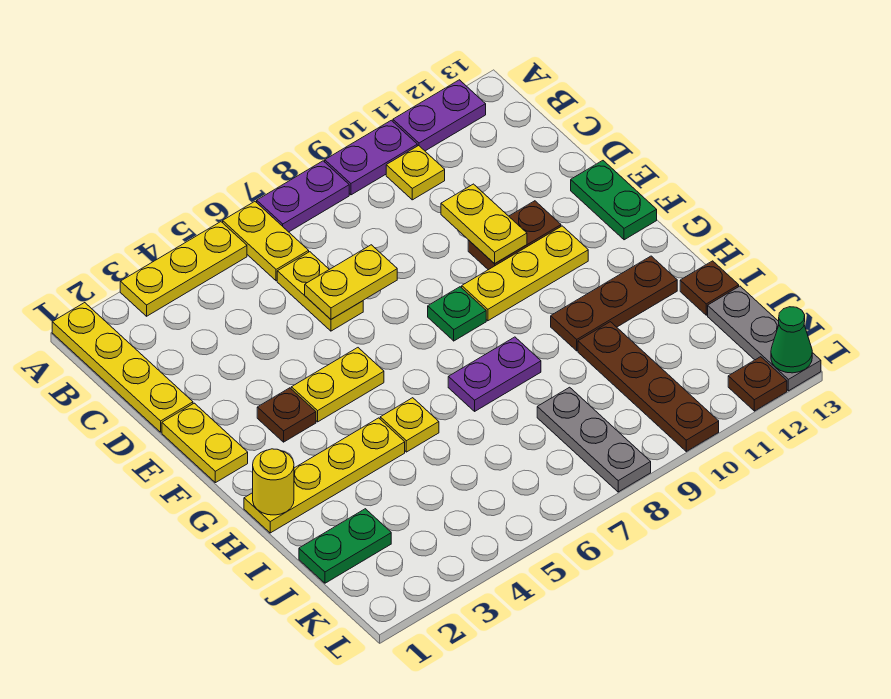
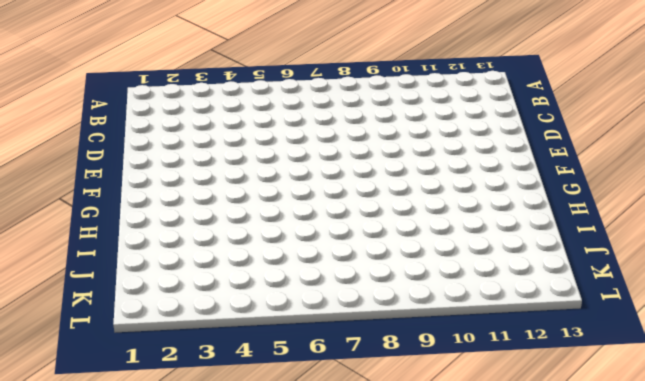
none -> yellow 1x4 plate [52,303,193,432]
none -> yellow 1x3 plate [120,222,247,316]
none -> yellow 1x2 plate [223,202,309,281]

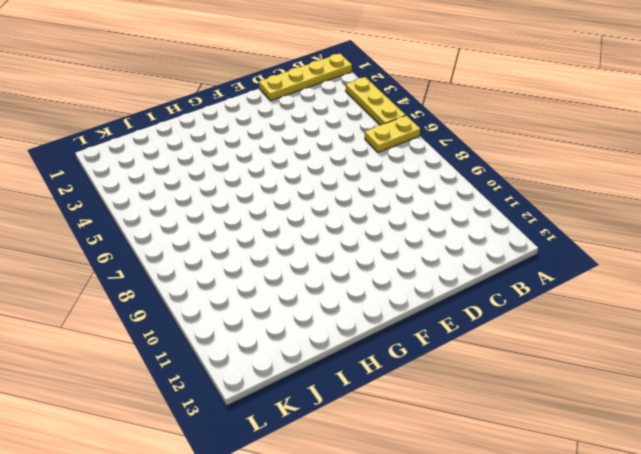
none -> purple 1x2 plate [257,161,349,232]
none -> purple 1x2 plate [325,120,417,195]
none -> purple 1x2 plate [393,80,486,151]

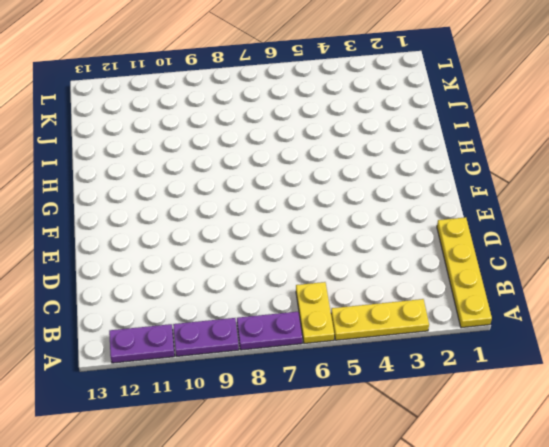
none -> yellow 1x1 plate [386,146,445,200]
none -> yellow 1x2 plate [277,252,363,331]
none -> yellow 1x2 plate [162,403,248,483]

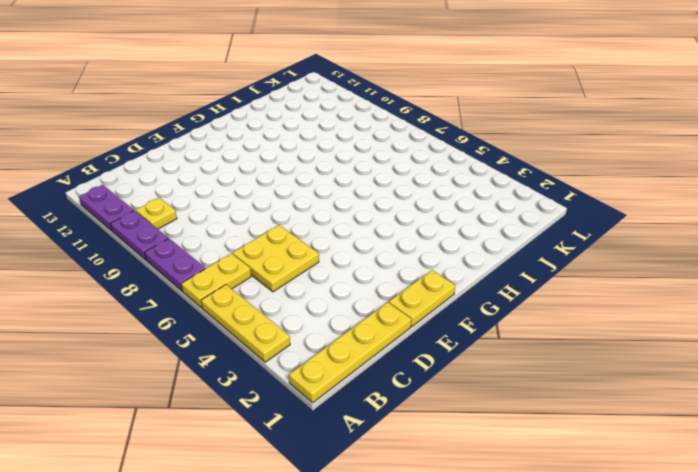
yellow 2x2 plate [233,225,319,292] -> yellow 1x2 plate [277,252,363,331]
none -> brown 1x2 plate [468,201,561,270]
none -> green 1x2 plate [571,161,657,240]
none -> brown 1x1 plate [257,388,316,442]

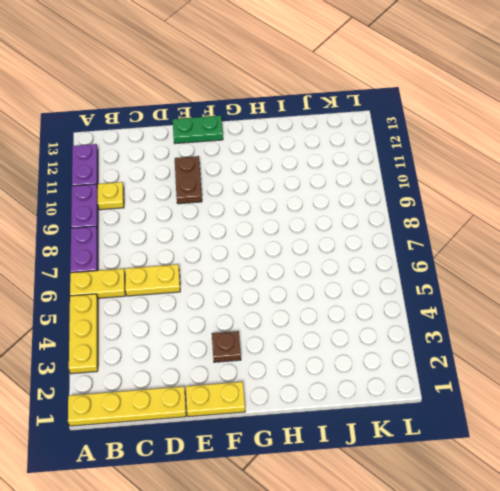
none -> yellow 1x2 plate [291,348,384,422]
none -> green 1x1 plate [428,287,486,341]
none -> yellow 1x3 plate [462,226,588,321]

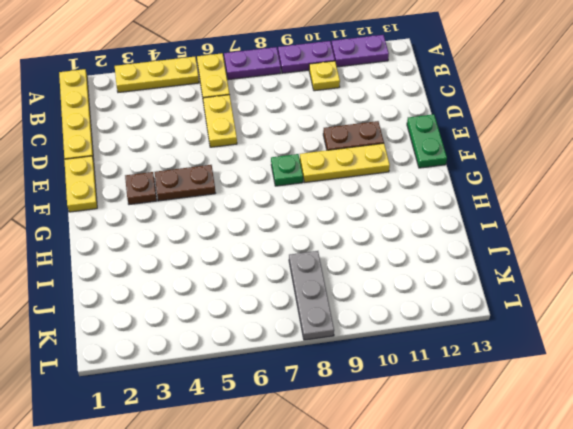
brown 1x2 plate [155,165,215,201] -> yellow 1x2 plate [291,348,384,422]
none -> yellow 1x4 plate [244,418,405,533]
none -> yellow 1x1 plate [380,398,439,452]
none -> purple 1x2 plate [448,337,541,411]

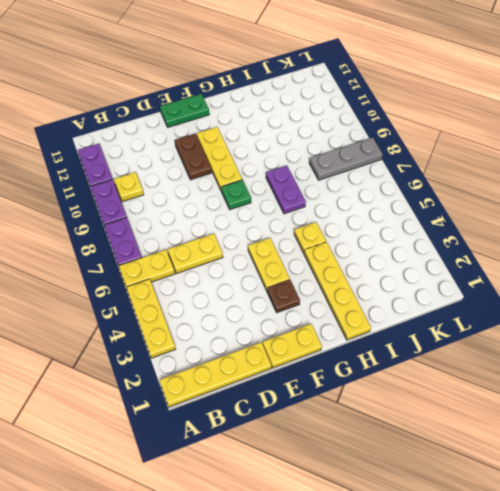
none -> brown 1x3 plate [551,256,677,351]
none -> brown 1x4 plate [578,322,719,451]
none -> brown 1x1 plate [680,261,739,315]

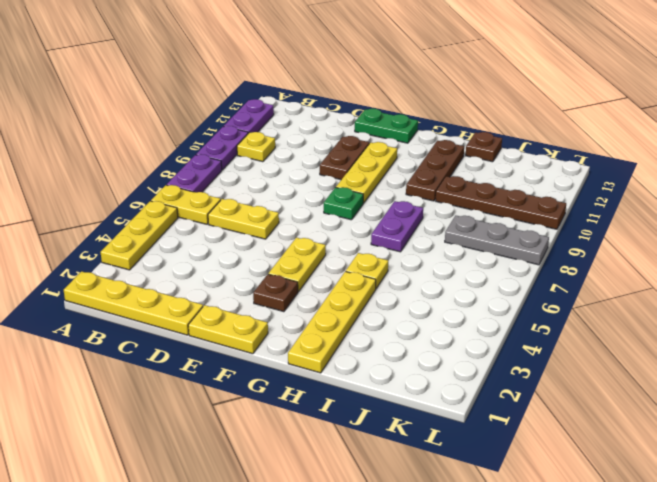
none -> green 1x2 plate [299,509,391,583]
none -> grey 1x3 plate [708,286,821,391]
none -> brown 1x1 plate [728,357,787,411]

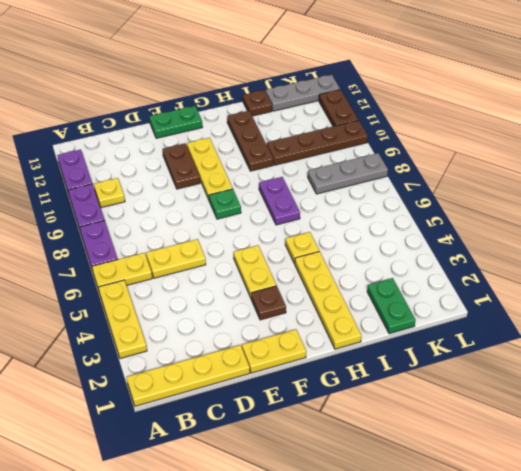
brown 1x2 plate [319,89,358,126] -> brown 1x1 plate [728,357,787,411]
none -> yellow 1x2 plate [305,245,397,319]
none -> yellow 1x2 plate [441,184,527,264]
none -> yellow 1x1 round brick [253,449,294,515]

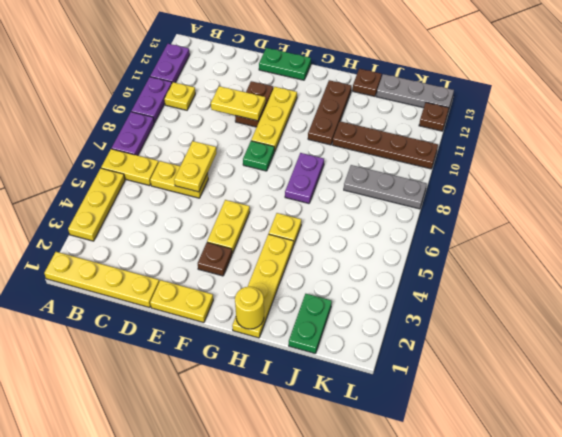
none -> green 1x1 cone [771,307,812,373]

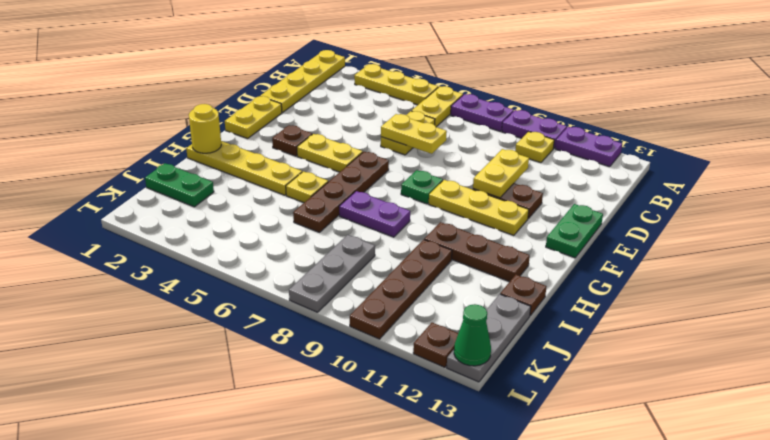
brown 1x4 plate [293,152,389,232] -> none

